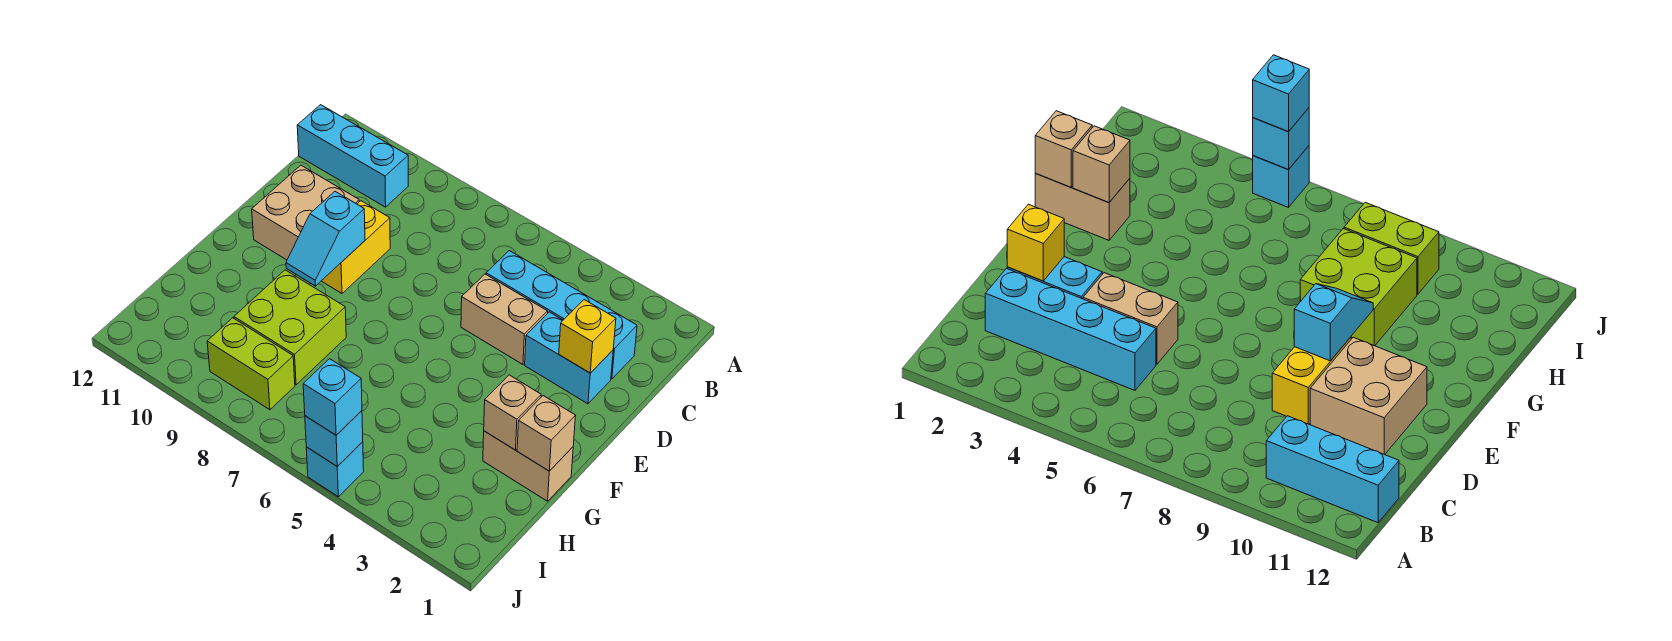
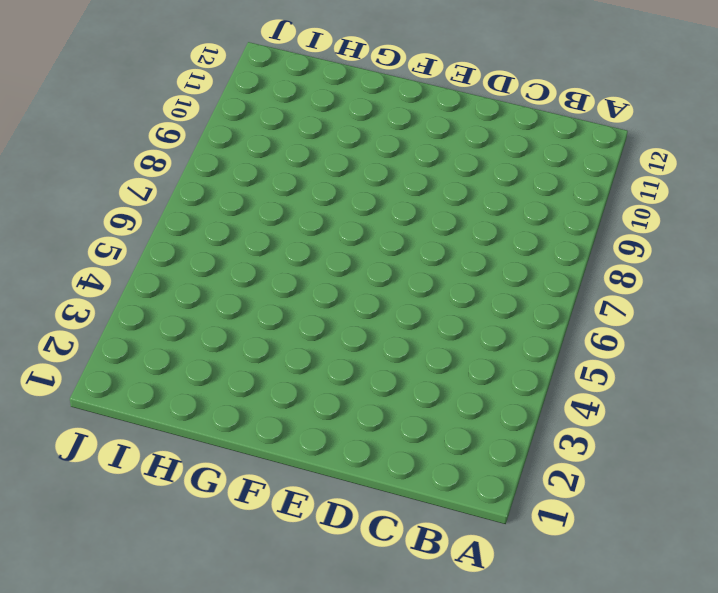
none -> cyan 1x3 brick [297,105,408,207]
none -> cyan 1x4 brick [486,251,637,379]
none -> cyan 1x2 brick [525,312,613,404]

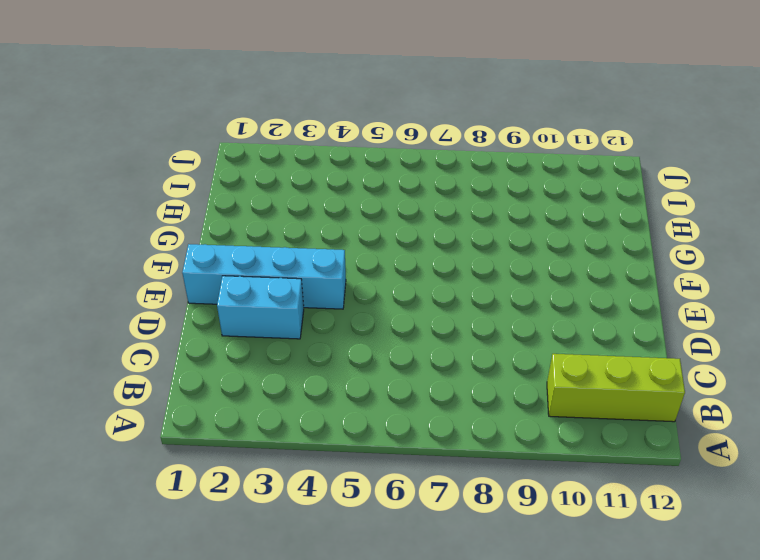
lime 1x3 brick [547,354,685,422] -> cyan 1x3 brick [297,105,408,207]
cyan 1x4 brick [182,244,346,309] -> cyan 1x4 brick moved to [486,251,637,379]
none -> tan 1x2 brick [461,274,548,364]
none -> yellow 1x2 brick [322,201,390,293]
none -> tan 2x2 brick [252,165,359,260]

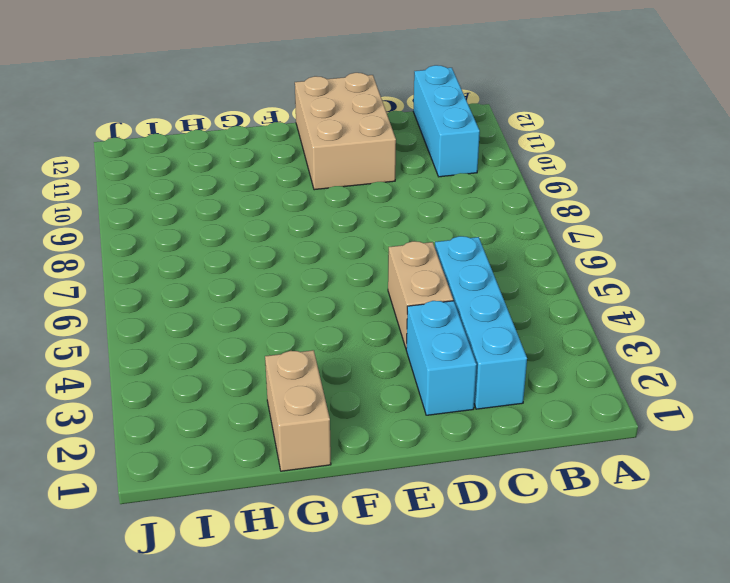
tan 2x3 brick [295,73,396,190] -> tan 2x2 brick [252,165,359,260]
none -> yellow 1x2 brick [322,201,390,293]
none -> lime 2x2 brick [234,270,346,385]
none -> lime 1x2 brick [207,318,295,410]

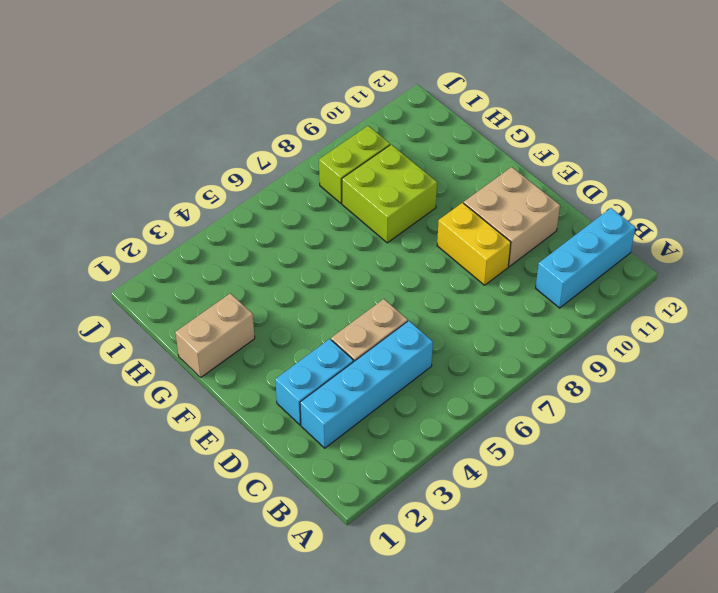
none -> cyan 1x1 brick [306,442,364,497]
none -> yellow 1x1 brick [559,300,616,373]
none -> cyan 1x2 slope [286,192,365,286]

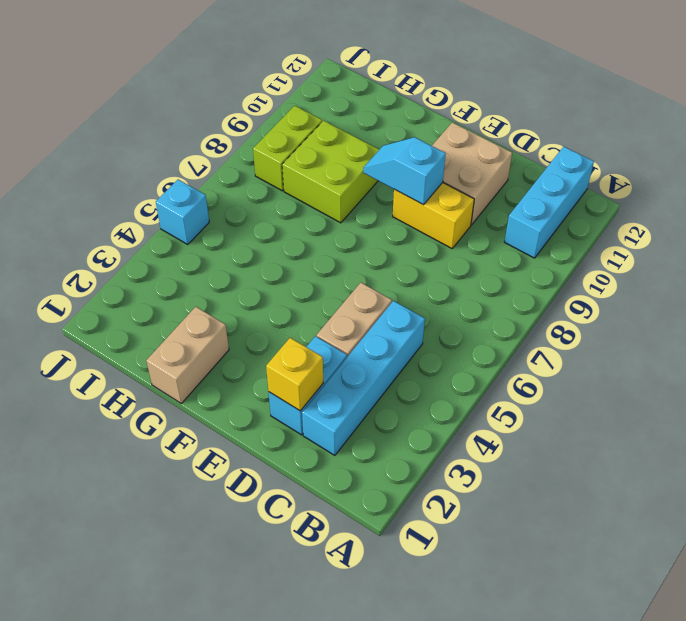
none -> tan 1x1 brick [517,396,576,471]
none -> tan 1x1 brick [484,375,541,450]
none -> cyan 1x1 brick [305,411,363,466]

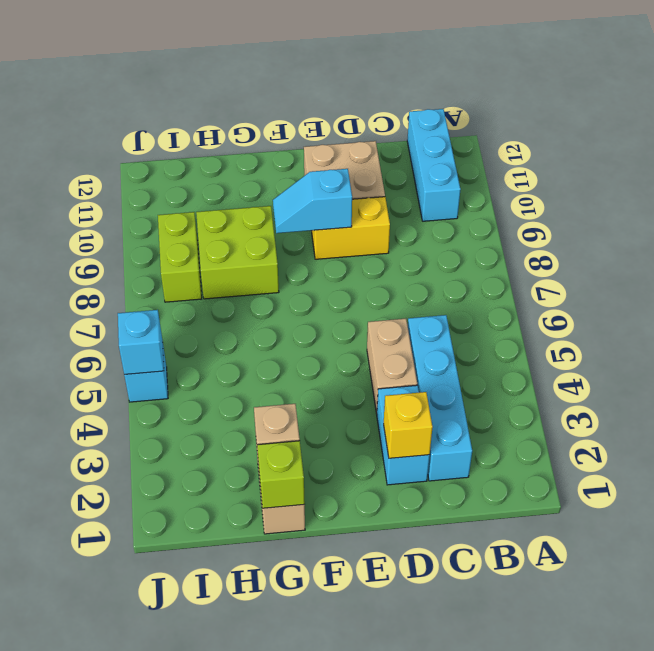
lime 1x1 brick [257,441,305,508] -> tan 1x1 brick [517,396,576,471]
none -> cyan 1x1 brick [303,359,362,435]

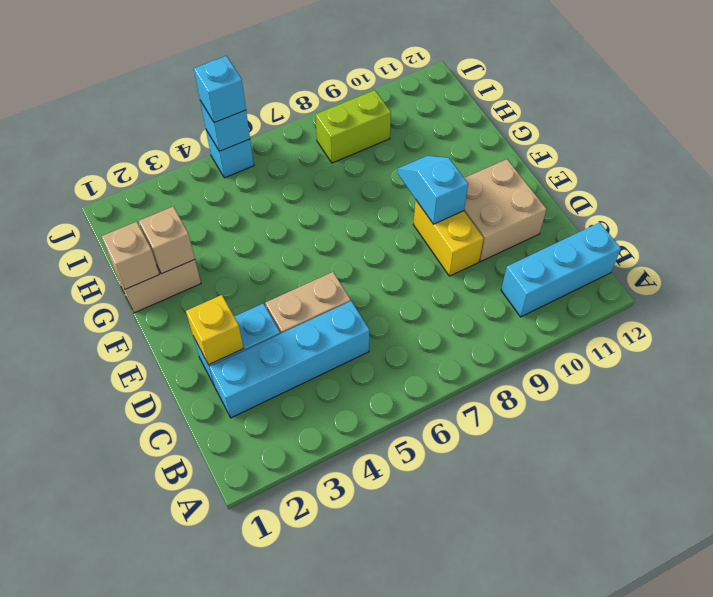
none -> lime 2x2 brick [234,270,346,385]

